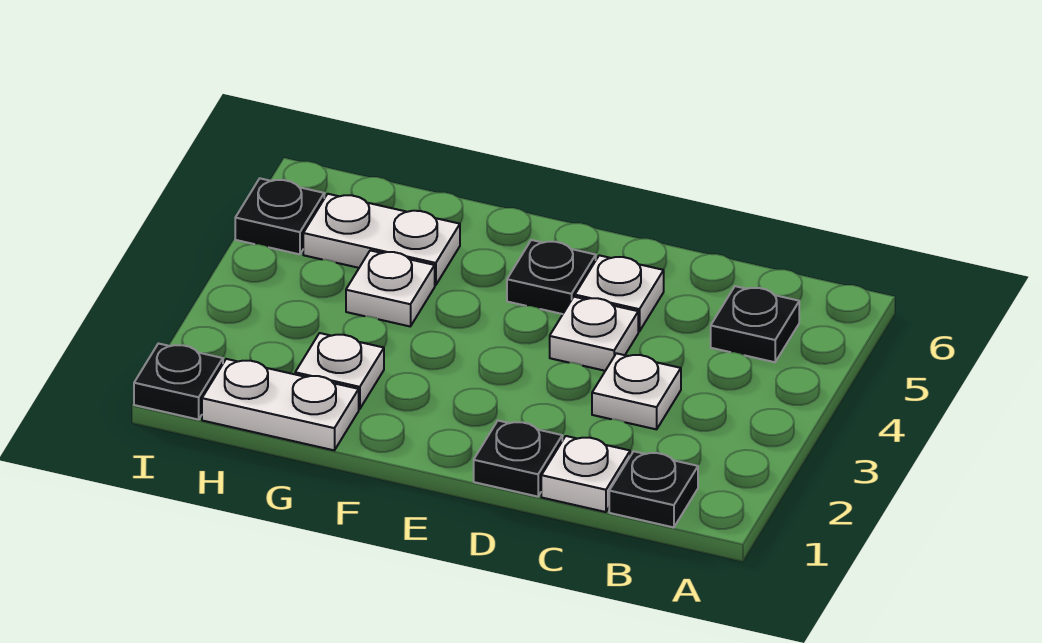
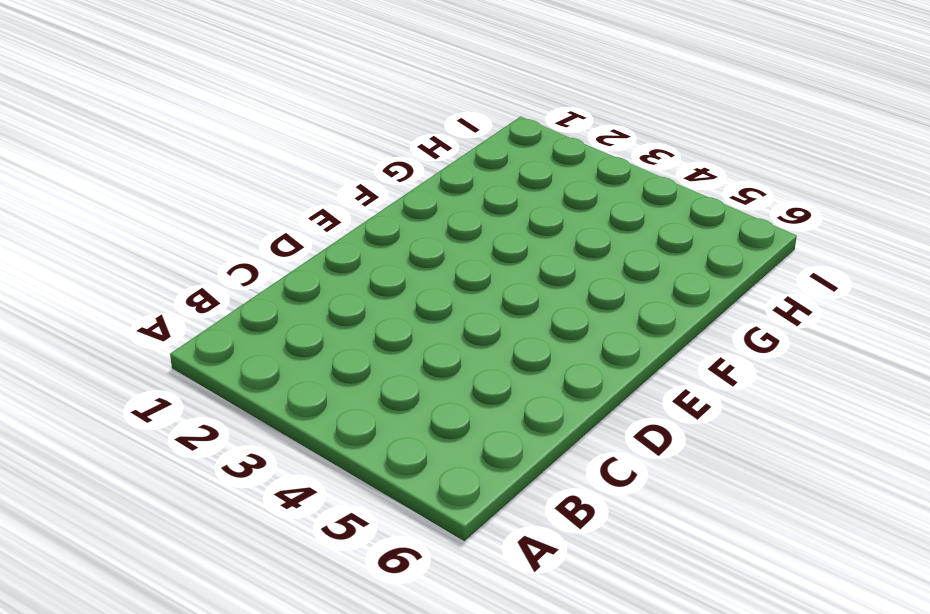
none -> black 1x1 plate [609,451,698,527]
none -> black 1x1 plate [711,286,799,362]
none -> white 1x1 plate [541,436,630,512]

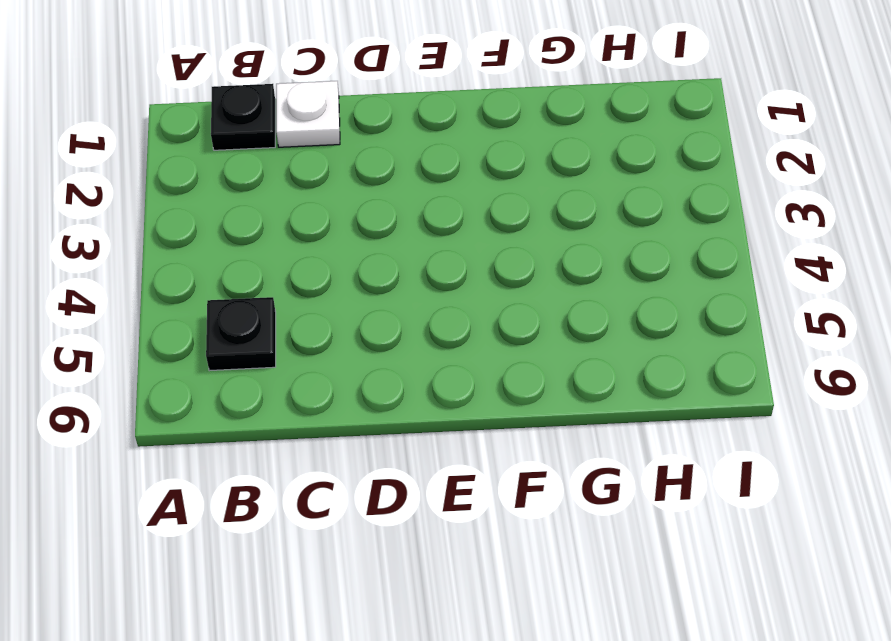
none -> white 1x1 plate [592,353,681,429]
none -> black 1x1 plate [474,421,562,497]
none -> white 1x1 plate [550,297,638,371]

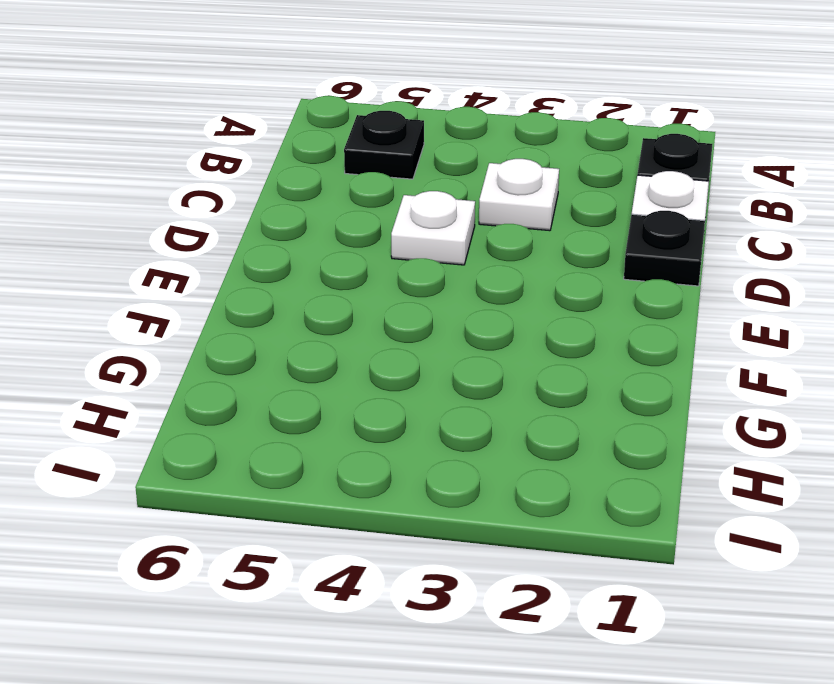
none -> white 1x1 plate [575,255,664,331]
none -> black 1x1 plate [507,240,596,314]
none -> white 1x2 plate [202,359,359,450]

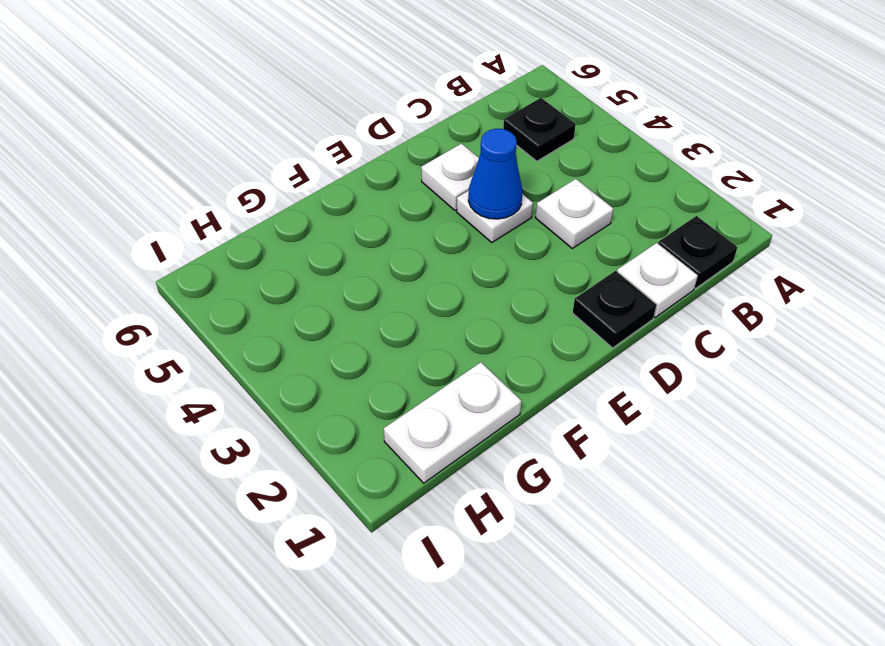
blue 1x1 cone [468,129,523,219] -> none
none -> black 1x1 plate [507,240,596,314]
none -> white 1x1 plate [295,333,384,409]
none -> white 1x1 plate [346,250,435,326]

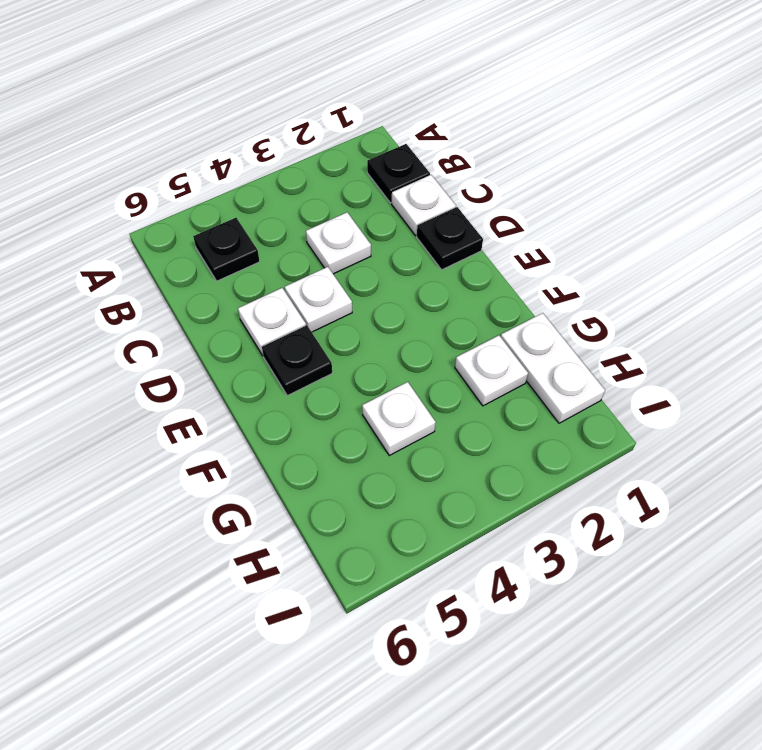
none -> white 1x2 plate [303,194,460,285]
none -> black 1x1 plate [134,344,223,420]
none -> black 1x1 plate [235,178,324,254]

